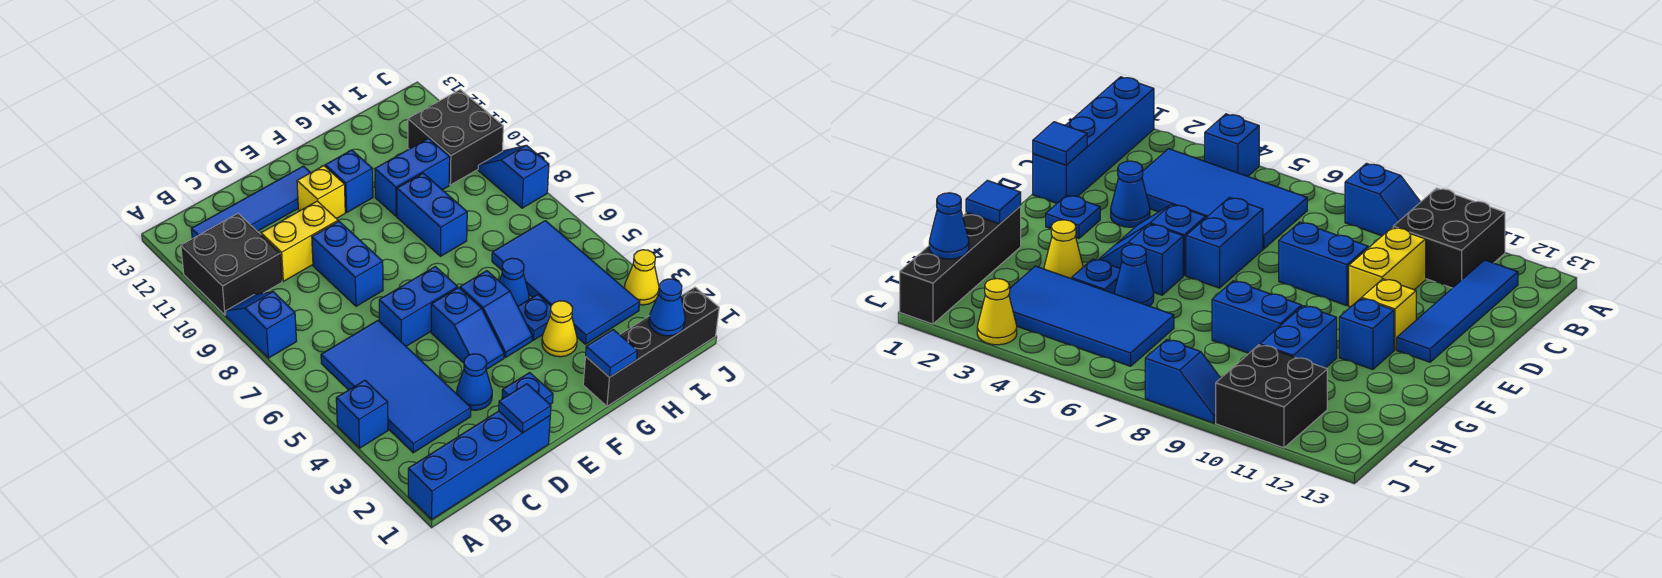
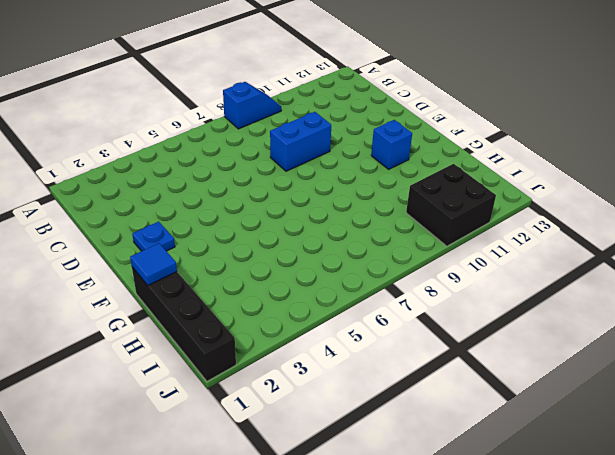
none -> blue 1x4 brick [408,411,550,519]
none -> blue 1x1 brick [336,380,388,448]
none -> black 2x2 brick [181,214,282,315]

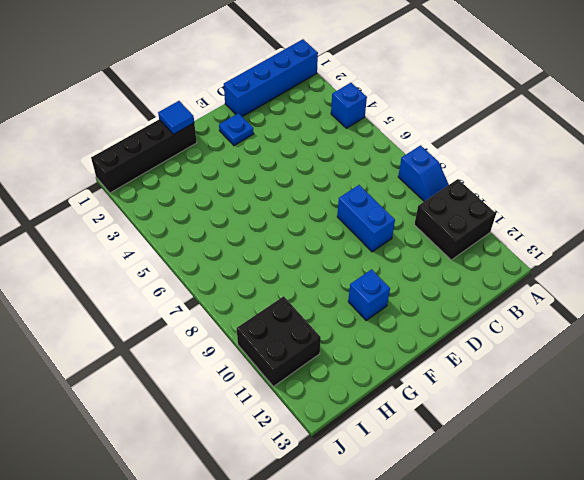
none -> blue 2x4 tile [321,321,471,453]
none -> blue 1x4 tile [191,166,311,238]
none -> yellow 1x2 brick [261,201,338,281]

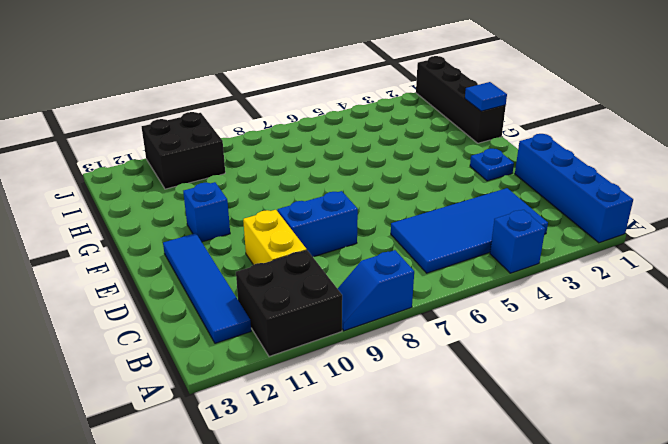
none -> blue 1x1 cone [457,354,492,410]
none -> blue 1x2 brick [379,267,458,346]
none -> blue 1x2 slope [431,288,504,370]

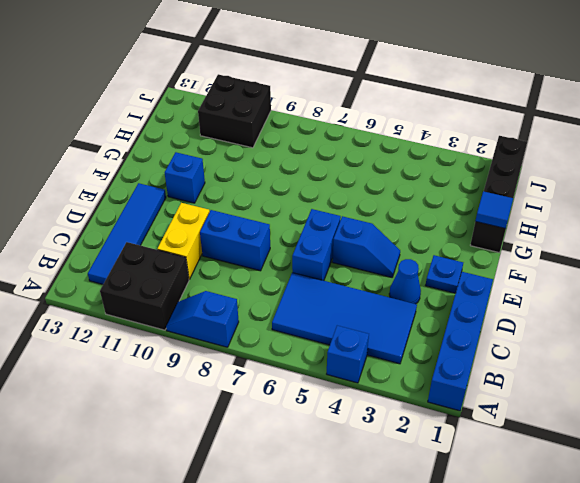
none -> yellow 1x1 brick [297,166,345,219]
none -> blue 1x2 slope [460,271,532,358]
none -> yellow 1x1 cone [542,301,577,357]

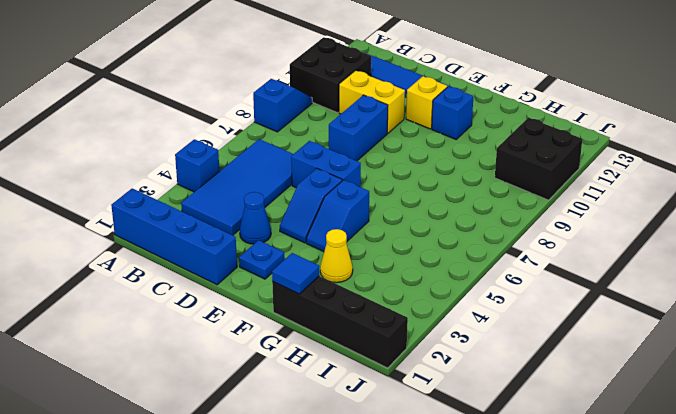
none -> blue 1x1 plate [518,294,551,340]
none -> blue 1x1 cone [499,258,529,306]
none -> blue 1x2 brick [397,173,467,256]

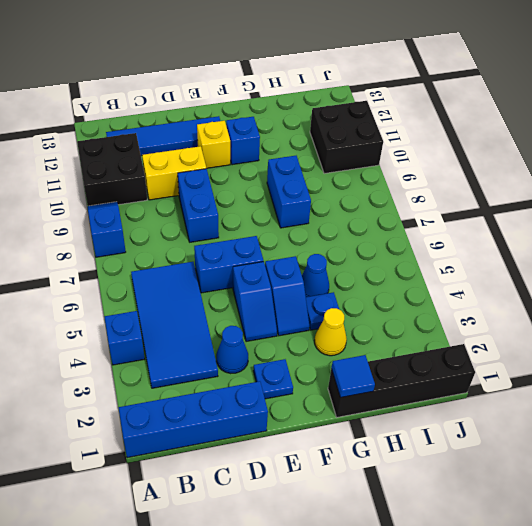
none -> blue 1x2 brick [375,138,450,216]
none -> blue 2x4 tile [492,221,640,344]
none -> yellow 1x1 cone [625,250,659,305]

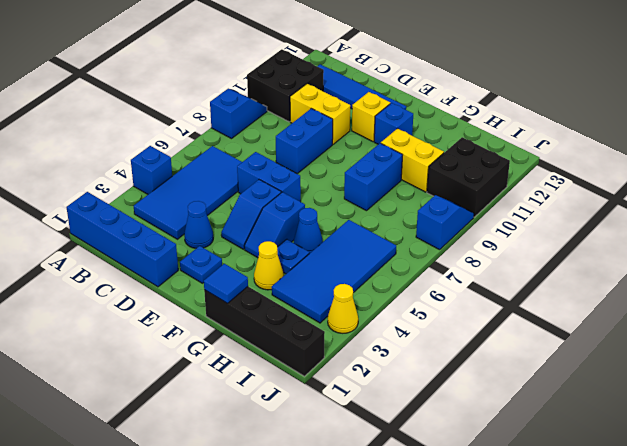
yellow 1x2 brick [381,129,444,192] -> blue 1x2 brick [375,138,450,216]
none -> blue 1x1 tile [499,384,551,433]
none -> blue 1x1 cone [649,279,685,336]

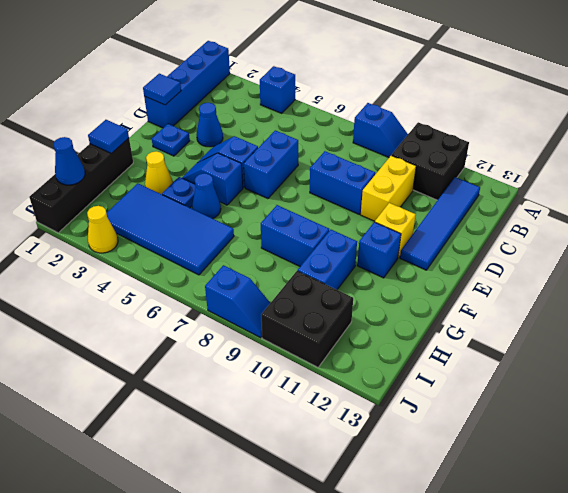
none -> blue 2x4 tile [321,321,471,453]

